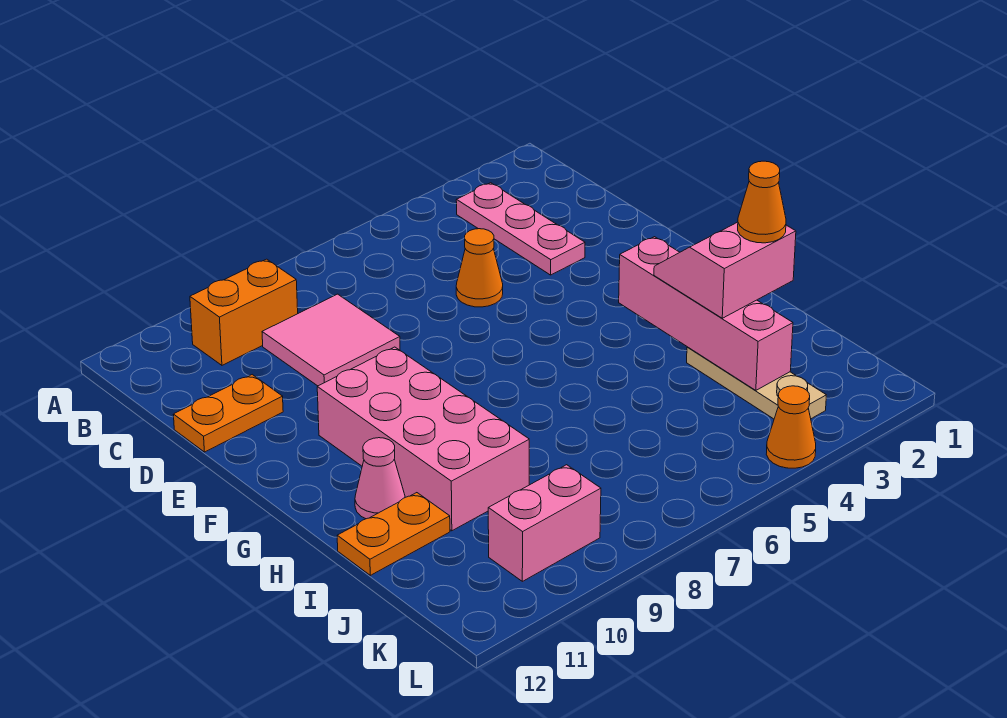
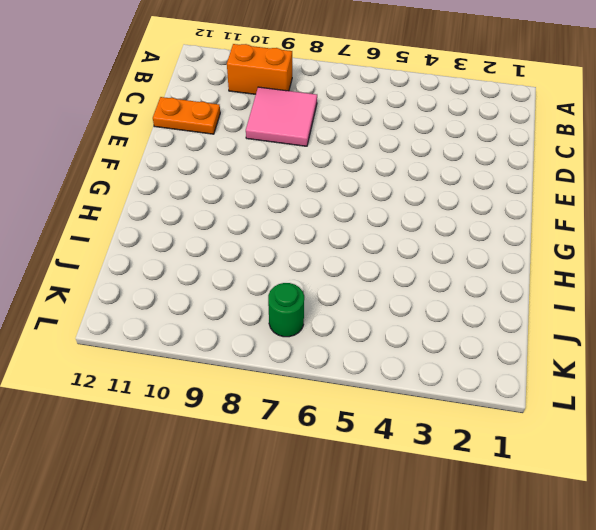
green 1x1 round brick [268,283,304,337] -> none
none -> pink 1x3 plate [456,183,585,275]
none -> orange 1x1 cone [456,229,503,307]
none -> pink 2x4 brick [317,347,529,531]

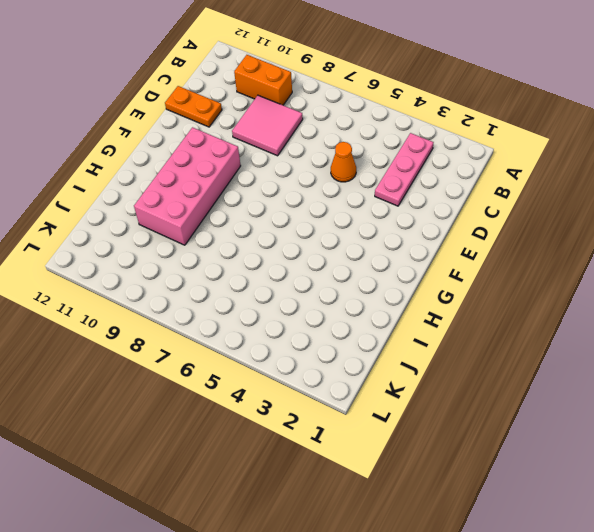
none -> pink 1x1 cone [355,438,405,519]
none -> tan 1x3 plate [687,347,826,419]
none -> orange 1x2 plate [337,493,450,575]

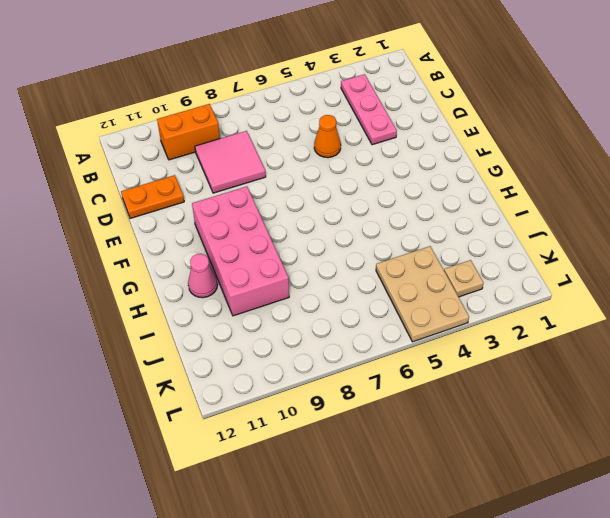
tan 2x3 plate [376,246,469,342] -> orange 1x1 cone [766,386,816,468]
tan 1x1 plate [444,260,483,297] -> tan 1x3 plate [687,347,826,419]
none -> orange 1x2 plate [337,493,450,575]
none -> pink 1x2 brick [488,465,601,581]
none -> pink 1x4 brick [619,237,793,390]

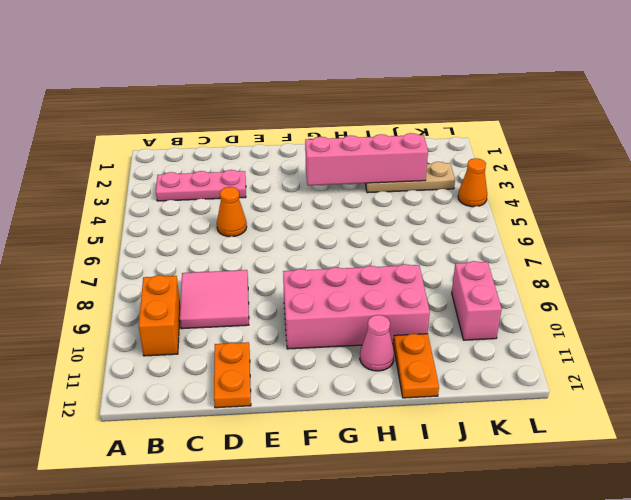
none -> pink 2x2 slope [654,222,796,318]
none -> orange 1x1 cone [738,161,786,243]

